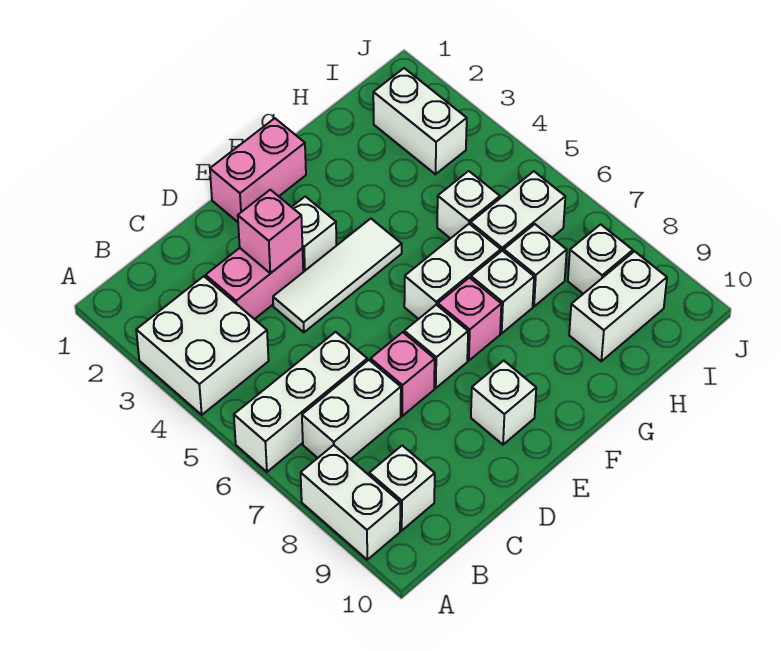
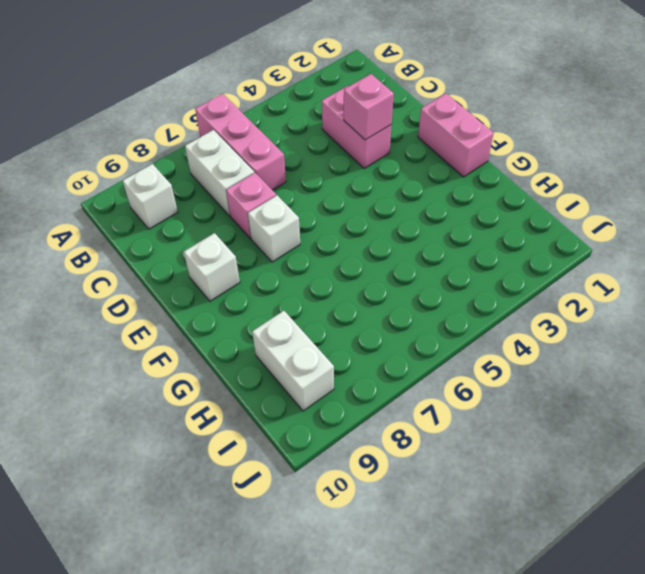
pink 1x3 brick [195,94,286,190] -> white 1x3 brick [234,332,367,472]
none -> white 2x2 brick [136,276,269,415]
none -> white 1x2 brick [301,445,400,560]
none -> white 1x3 tile [273,219,402,332]

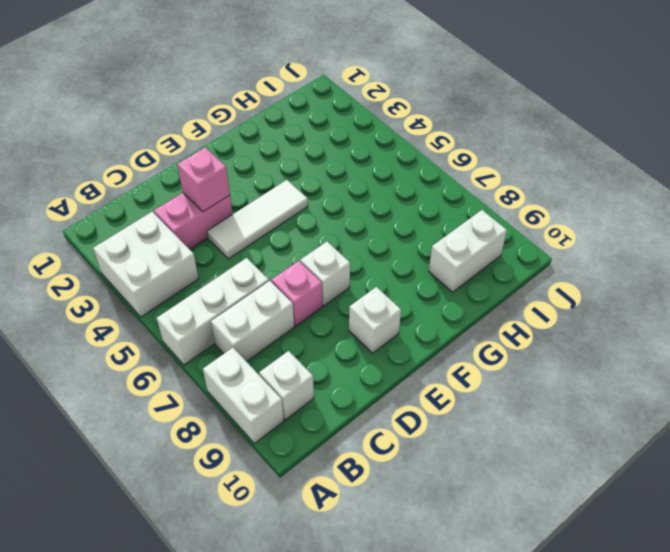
none -> pink 1x2 brick [210,118,306,222]
none -> white 1x1 brick [292,196,336,272]
none -> white 1x2 brick [404,224,501,319]

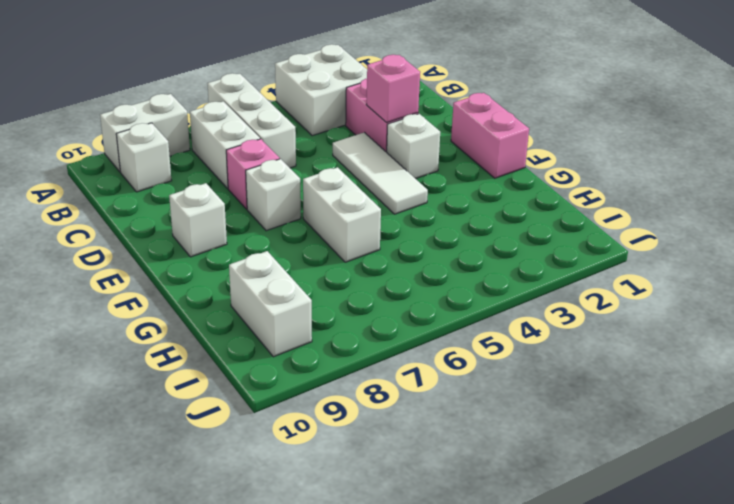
none -> pink 1x1 brick [438,278,501,361]
none -> white 1x1 brick [471,251,534,333]
none -> white 1x1 brick [437,171,500,239]

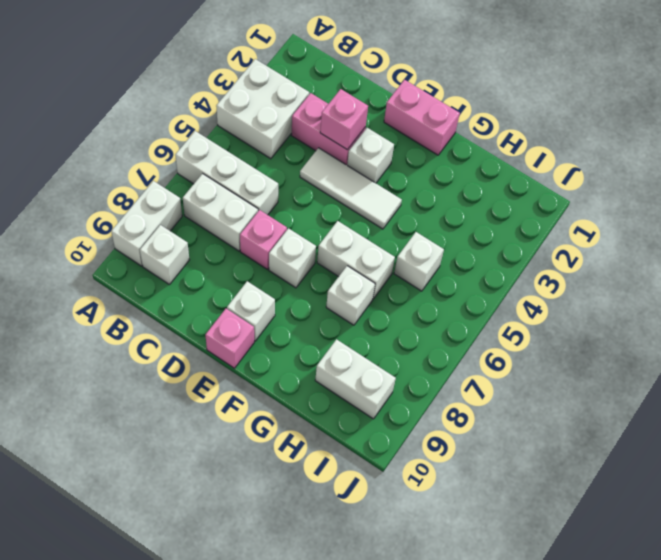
pink 1x1 brick [205,309,254,368] -> pink 1x1 brick moved to [438,278,501,361]
none -> white 1x2 brick [471,171,565,251]
none -> white 1x1 brick [504,224,567,306]
none -> white 1x2 brick [373,68,467,174]

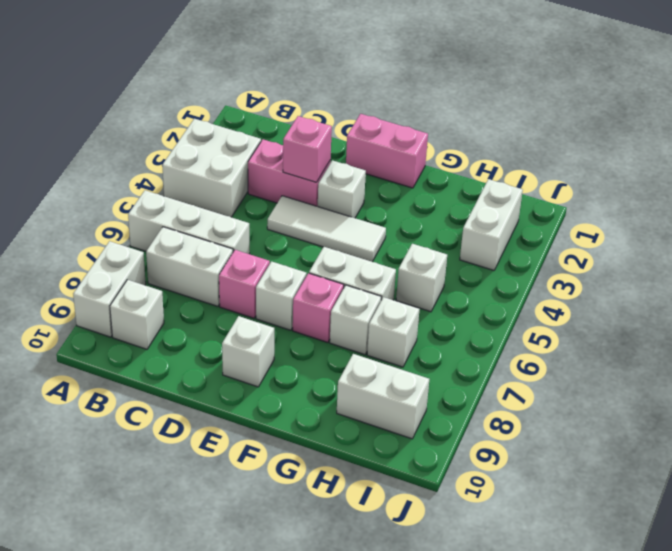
none -> white 1x2 brick [471,171,565,251]
none -> white 1x1 brick [568,224,633,294]

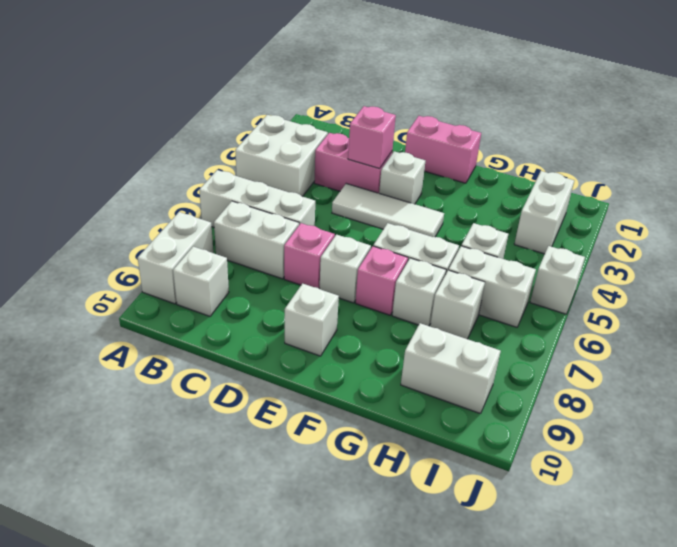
white 1x1 brick [530,246,585,314] -> white 1x1 brick moved to [568,224,633,294]

